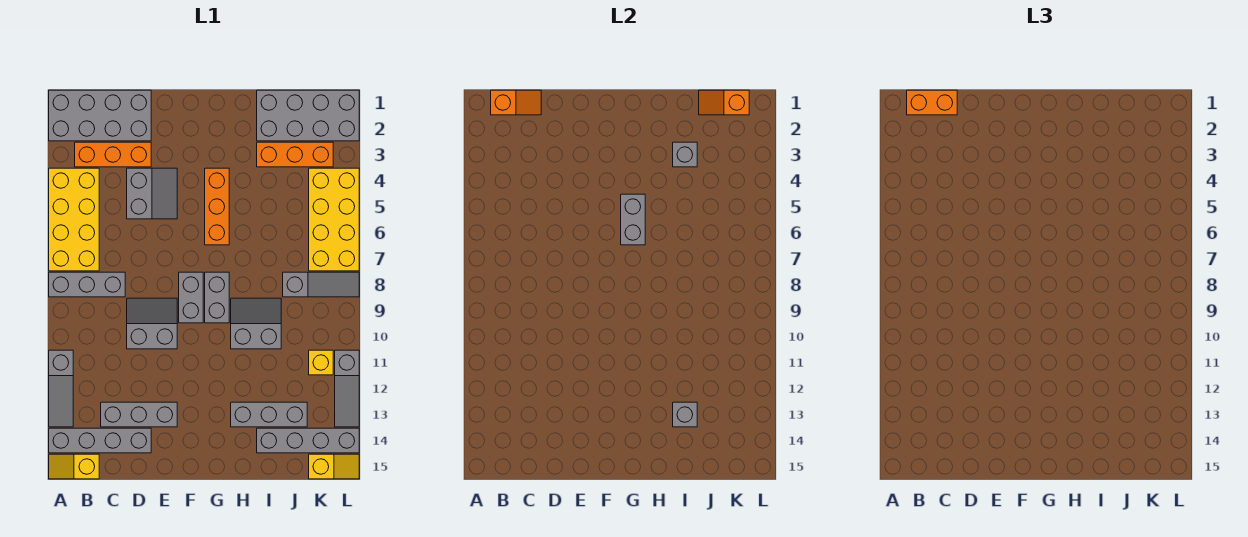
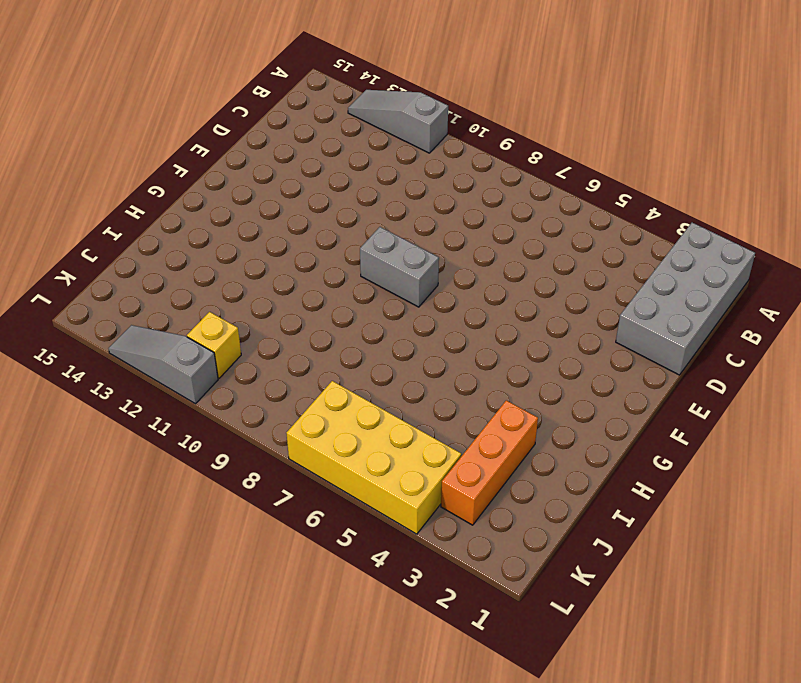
none -> yellow 2x4 brick [49,168,99,271]
none -> grey 1x3 brick [49,272,125,297]
none -> grey 1x4 brick [49,428,151,453]

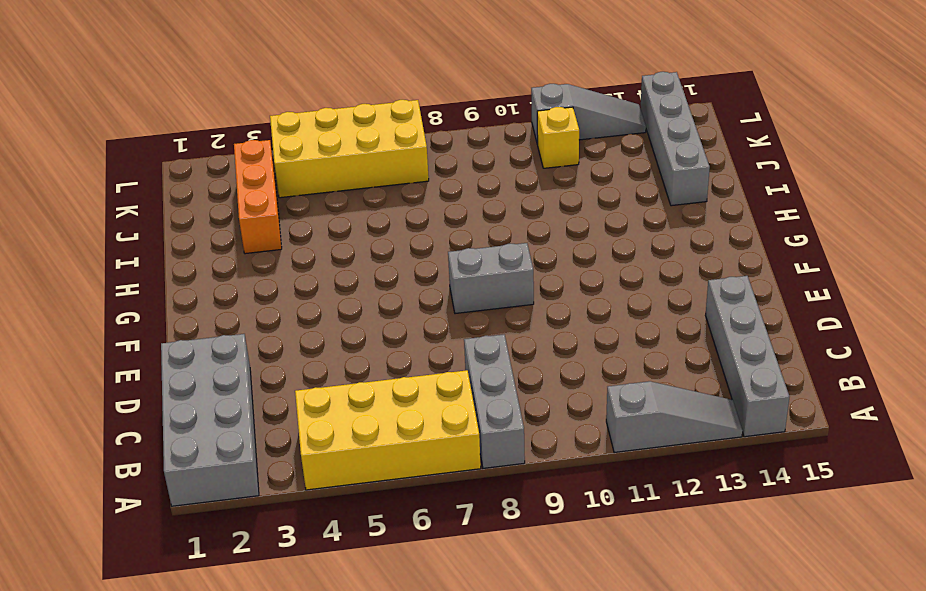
none -> yellow 1x2 slope [49,454,99,479]
none -> orange 1x3 brick [75,142,151,167]
none -> grey 1x3 brick [101,402,177,427]

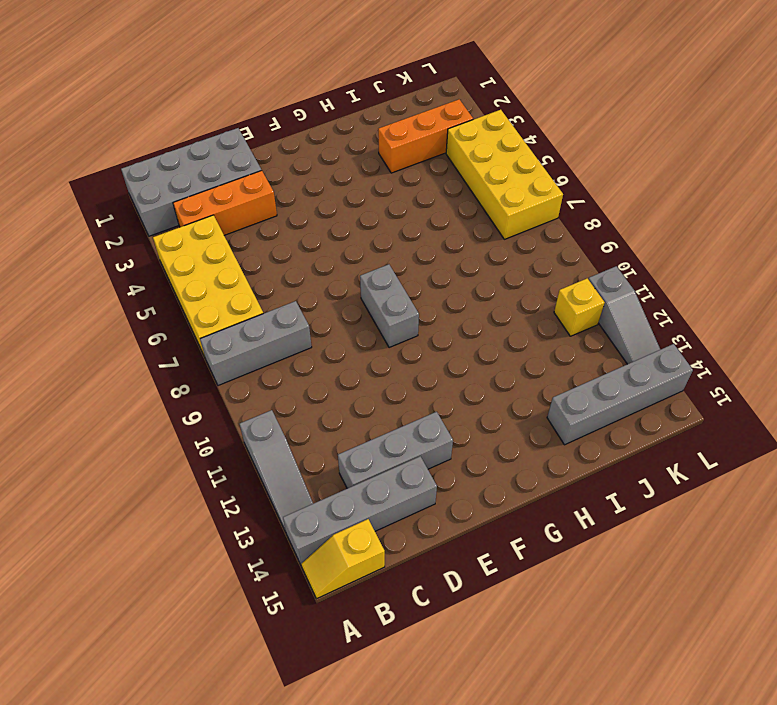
none -> grey 2x2 slope [127,168,177,219]
none -> grey 2x2 slope [127,298,177,349]
none -> orange 1x3 brick [205,168,229,245]

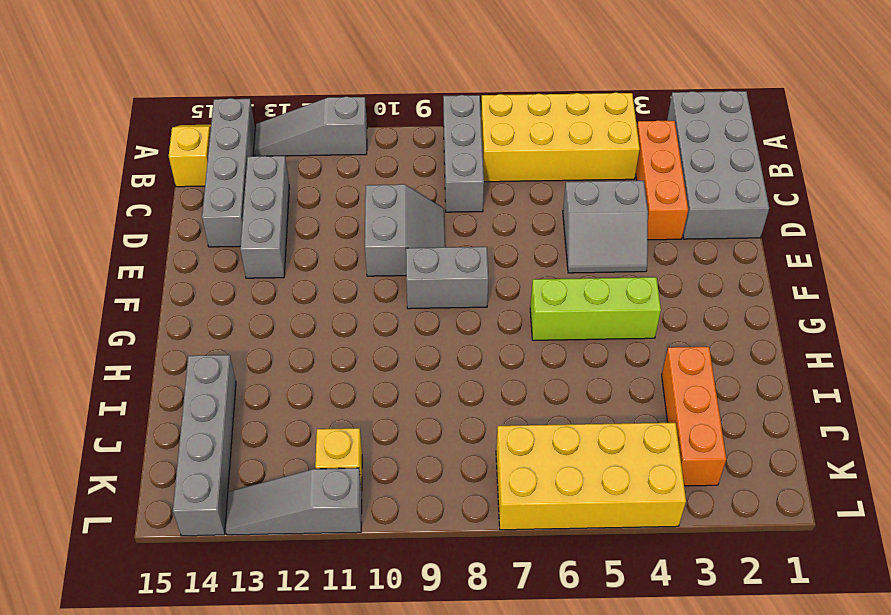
lime 1x3 brick [530,277,661,340] -> orange 1x3 brick [205,168,229,245]
none -> grey 1x2 brick [205,272,229,323]
none -> grey 2x2 slope [231,298,281,349]
none -> grey 1x3 brick [231,402,307,427]

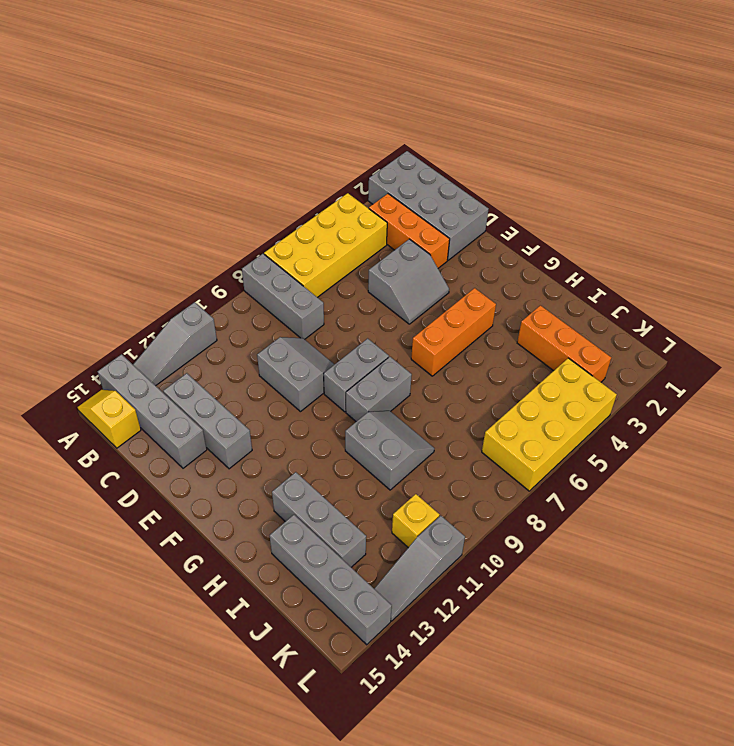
none -> grey 2x4 brick [257,90,359,141]
none -> grey 1x3 slope [283,272,359,297]
none -> yellow 1x2 slope [309,454,359,479]

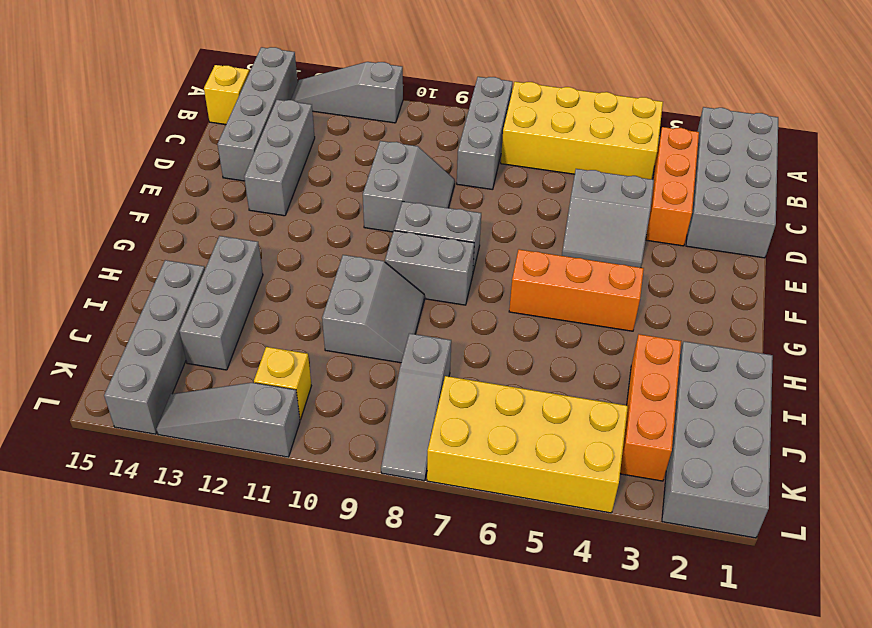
none -> yellow 1x2 slope [309,454,359,479]
none -> orange 1x2 slope [491,90,541,115]
none -> grey 1x2 brick [621,194,645,245]

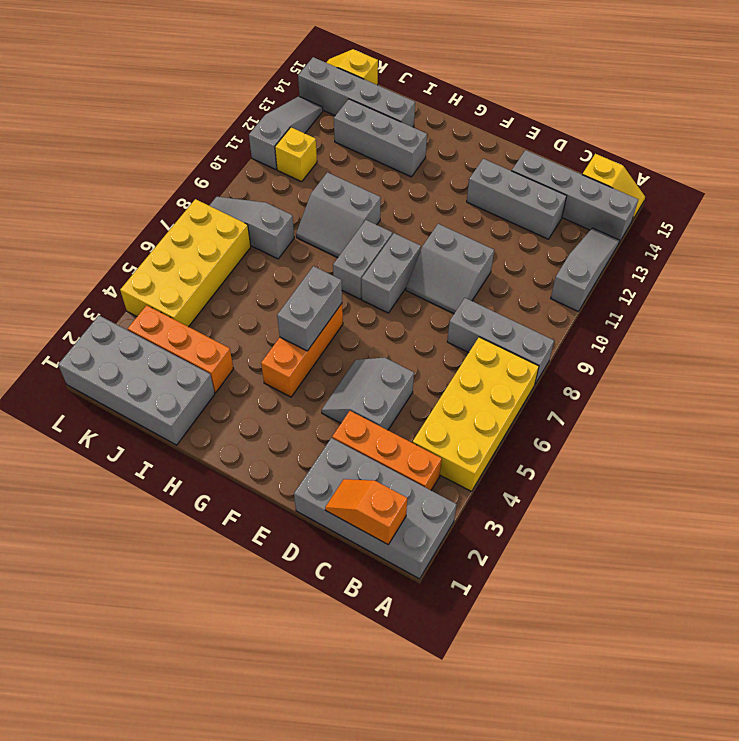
none -> grey 1x1 brick [673,142,697,167]
none -> grey 1x1 brick [673,402,697,427]
none -> orange 1x2 slope [699,90,749,115]

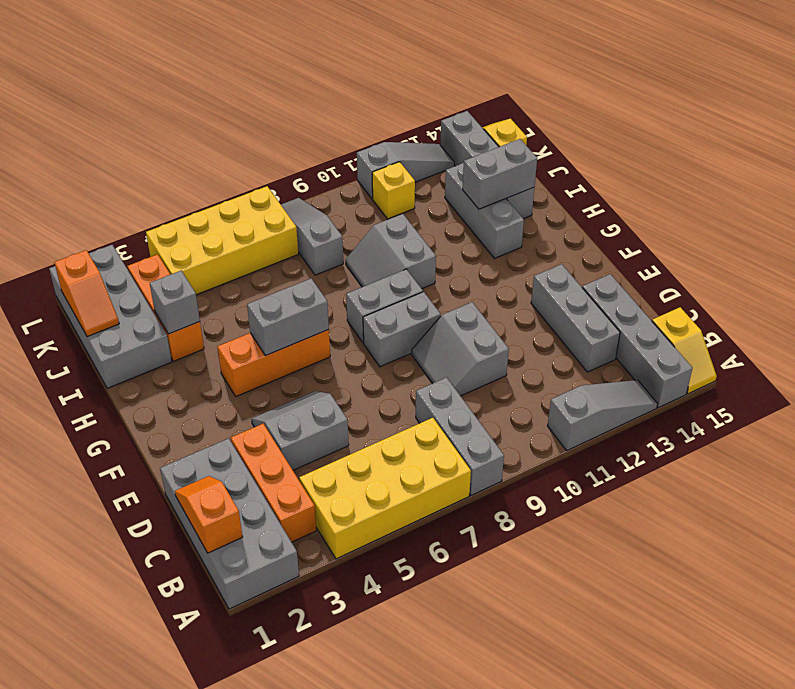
grey 1x2 brick [463,139,537,209] -> grey 1x1 brick [673,402,697,427]
none -> orange 1x2 brick [907,90,957,115]

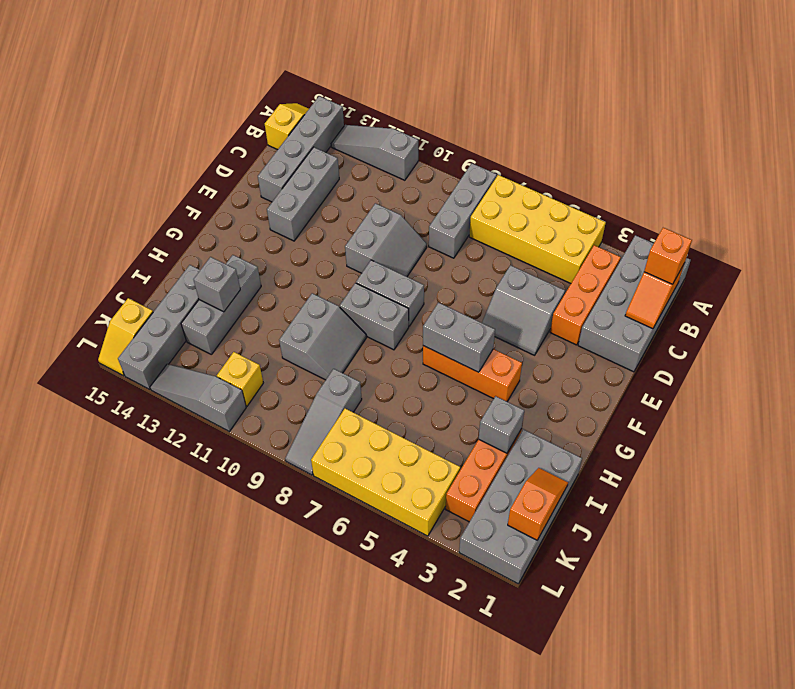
orange 1x1 brick [644,228,692,284] -> orange 1x2 brick [907,90,957,115]

